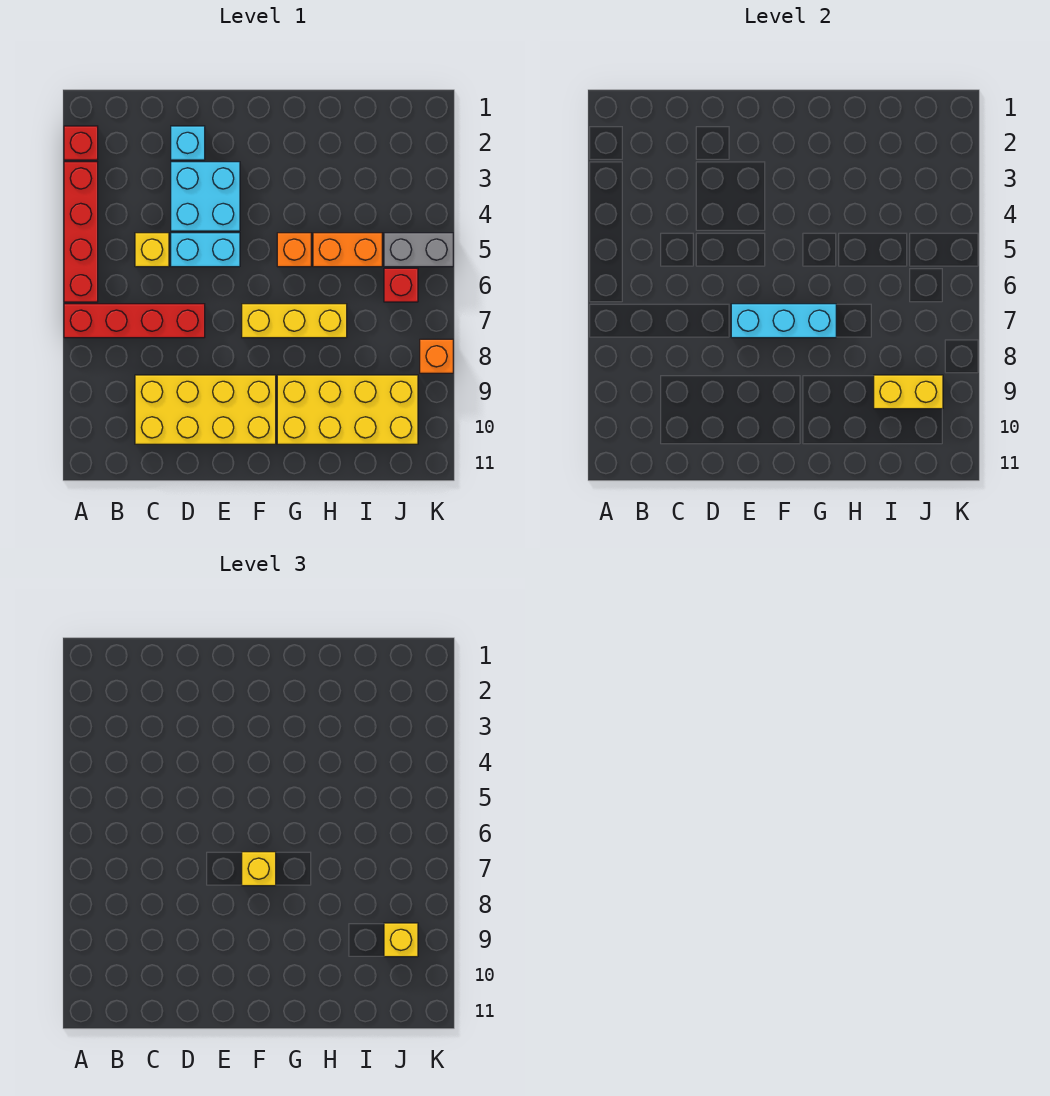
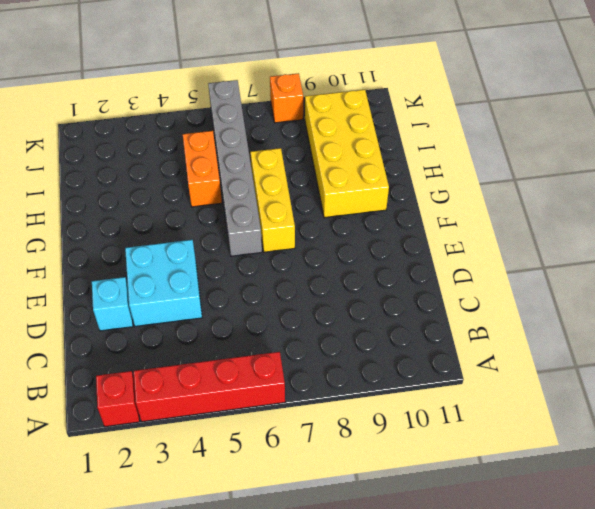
grey 1x6 brick [208,80,262,256] -> red 1x1 brick [384,268,418,302]
none -> red 1x4 brick [64,304,205,338]
none -> yellow 1x1 brick [135,233,169,267]
none -> yellow 2x4 brick [135,375,276,444]

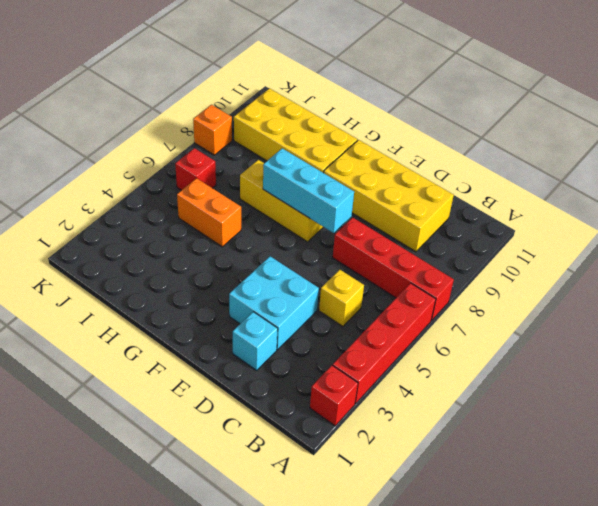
none -> cyan 1x2 brick [171,233,240,267]
none -> orange 1x1 brick [277,233,311,267]
none -> grey 1x2 brick [384,233,453,267]

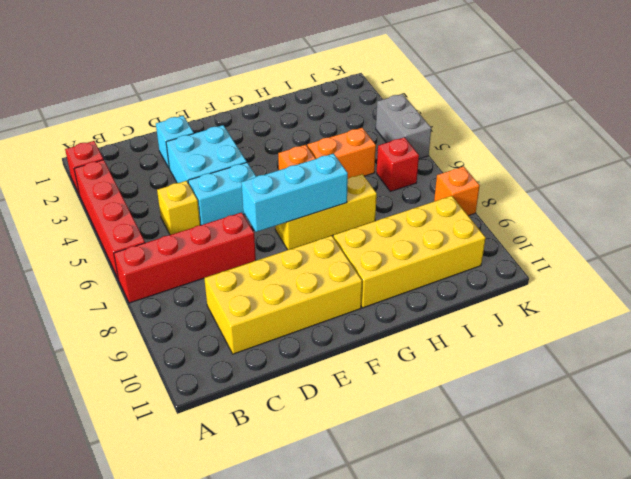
grey 1x2 brick [376,94,431,159] -> grey 1x2 brick turned to [384,233,453,267]
none -> yellow 1x2 brick [874,375,943,409]
none -> yellow 1x1 brick [242,852,276,886]
none -> yellow 1x1 brick [384,923,418,957]

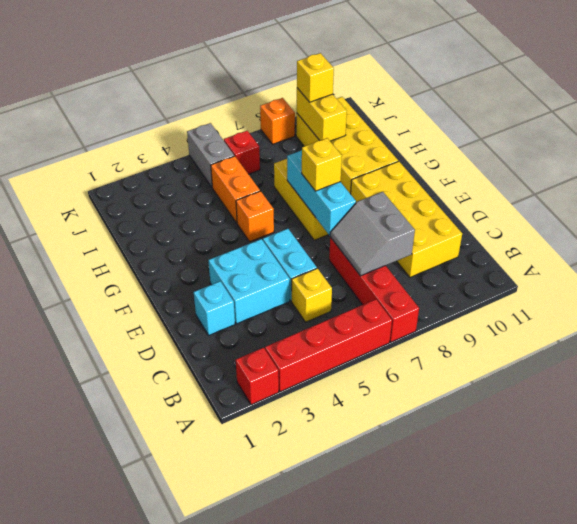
grey 2x2 slope [330,192,415,276] -> none

